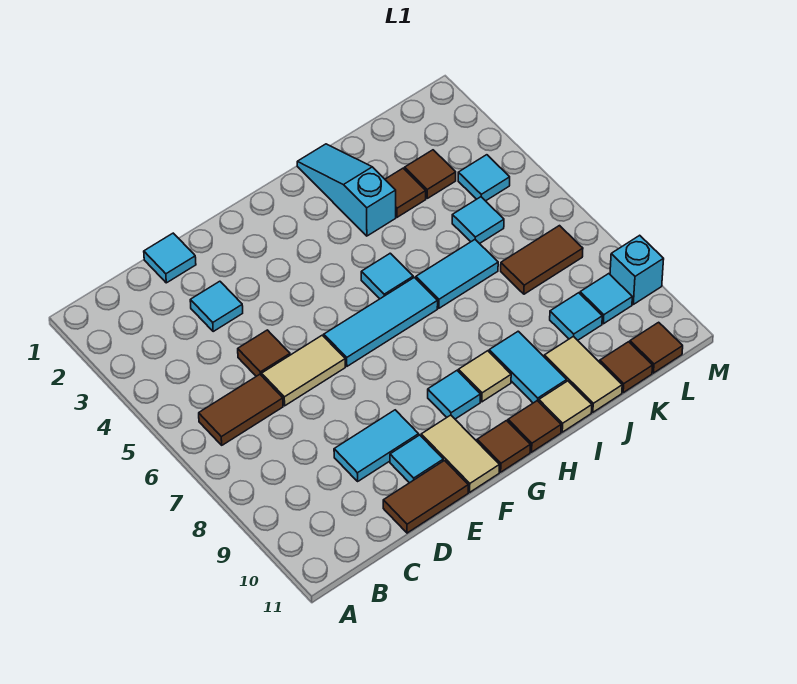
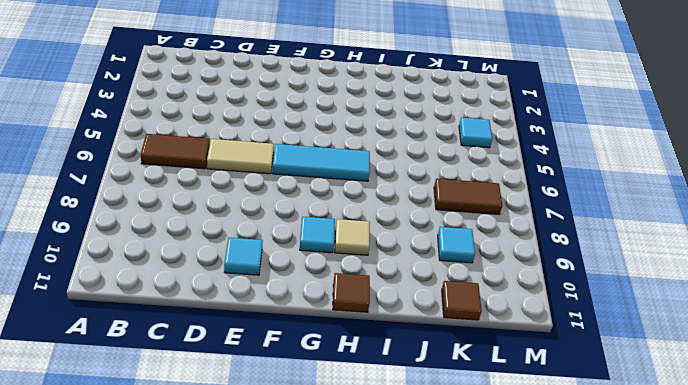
none -> cyan 1x1 tile [144,233,196,283]
none -> cyan 1x1 tile [190,281,243,331]
none -> brown 1x1 tile [238,330,290,376]
none -> cyan 1x2 tile [334,410,419,481]

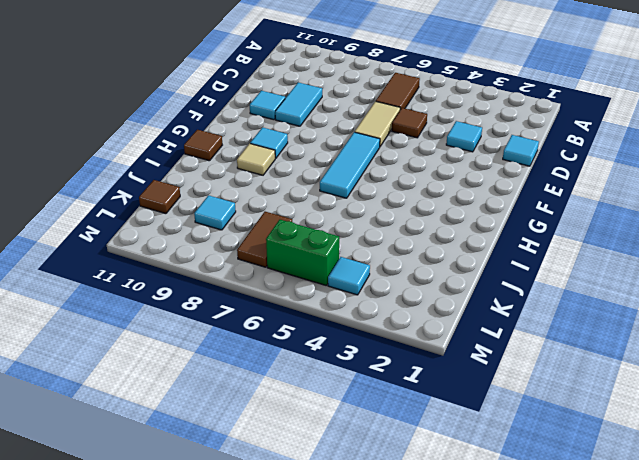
green 1x2 brick [266,220,339,286] -> none
none -> brown 1x2 tile [383,461,468,533]
none -> tan 1x2 tile [421,415,499,492]
none -> brown 1x1 tile [477,421,530,472]
none -> cyan 1x1 tile [361,253,413,299]

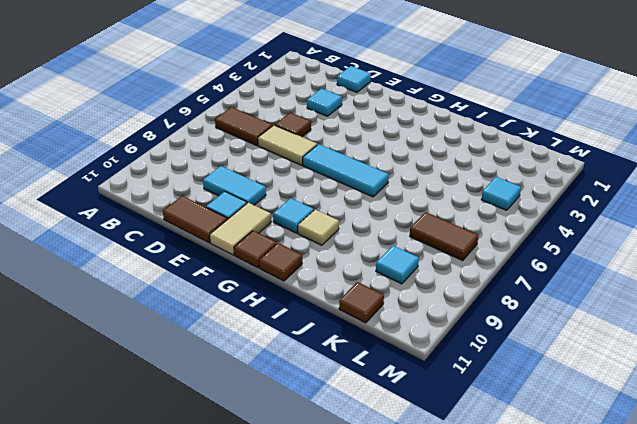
none -> cyan 1x1 tile [361,253,413,299]
none -> cyan 1x3 slope [297,144,396,236]
none -> cyan 1x2 tile [416,240,498,308]
none -> cyan 1x2 tile [489,331,567,403]

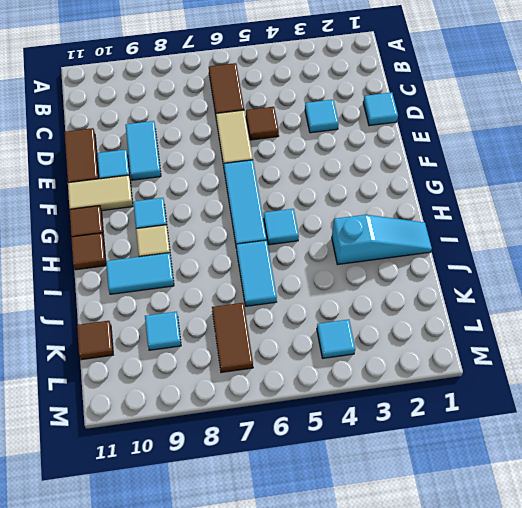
none -> tan 1x1 tile [539,381,592,432]
none -> brown 1x1 tile [385,168,426,217]
none -> tan 1x2 tile [544,336,622,412]
none -> brown 1x1 tile [405,150,456,198]

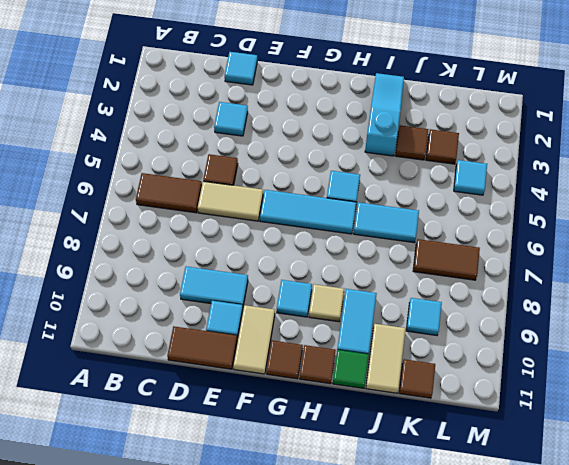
green 1x1 tile [333,350,369,388] -> tan 1x1 tile [539,381,592,432]
none -> cyan 1x1 tile [452,197,504,244]
none -> cyan 1x1 tile [580,274,632,324]
none -> brown 1x1 tile [630,322,683,373]
none -> cyan 1x1 brick [610,235,664,304]

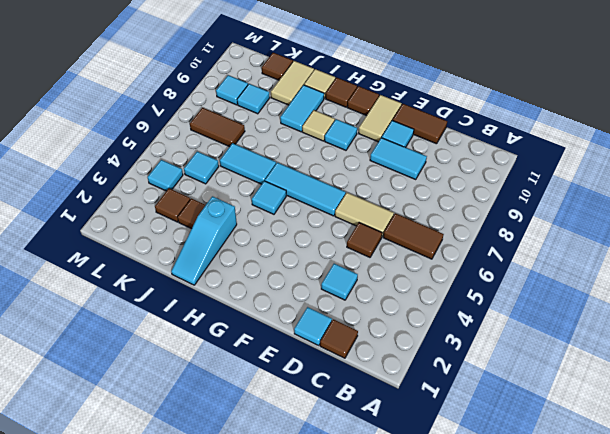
brown 1x1 tile [320,319,358,358] -> brown 1x1 tile moved to [630,322,683,373]
none -> cyan 1x1 brick [610,235,664,304]

